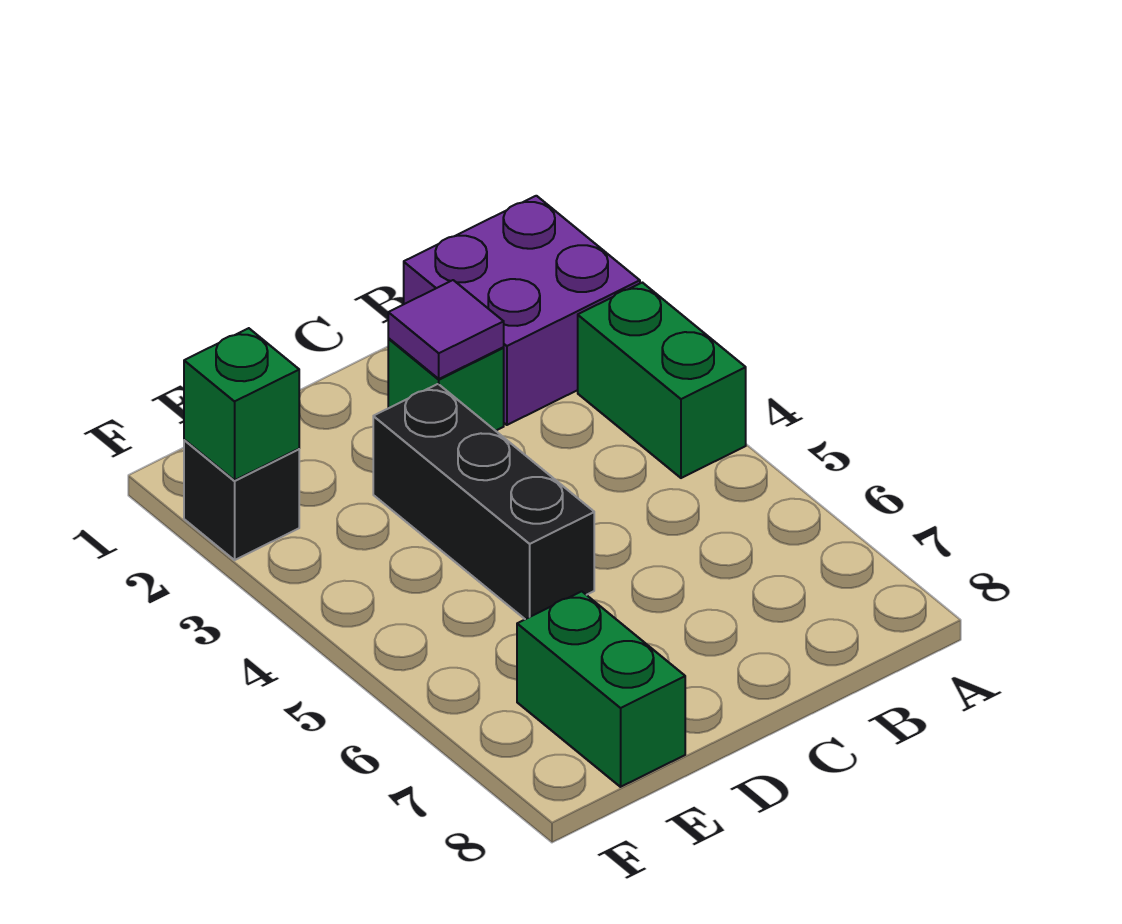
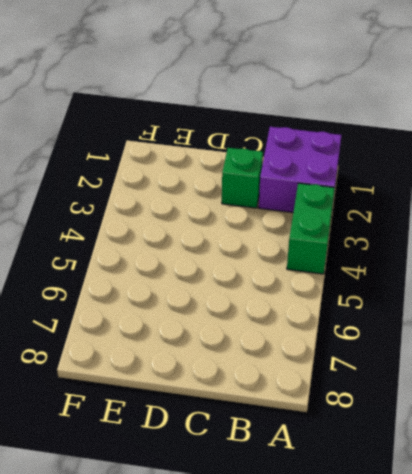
none -> black 1x3 brick [373,384,594,619]
none -> green 1x2 brick [517,591,685,787]

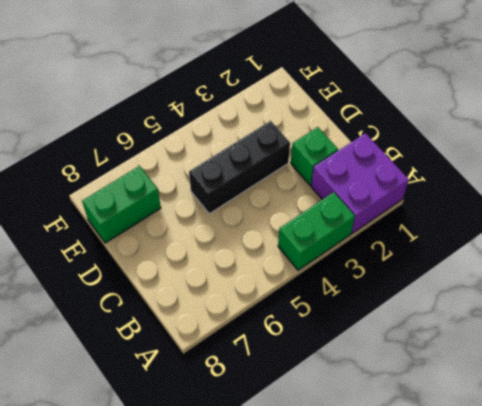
none -> black 1x1 brick [184,440,299,560]
none -> purple 1x1 tile [388,280,504,379]

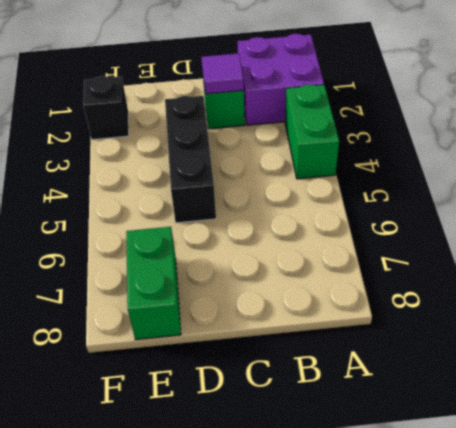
none -> green 1x1 brick [184,328,299,480]

